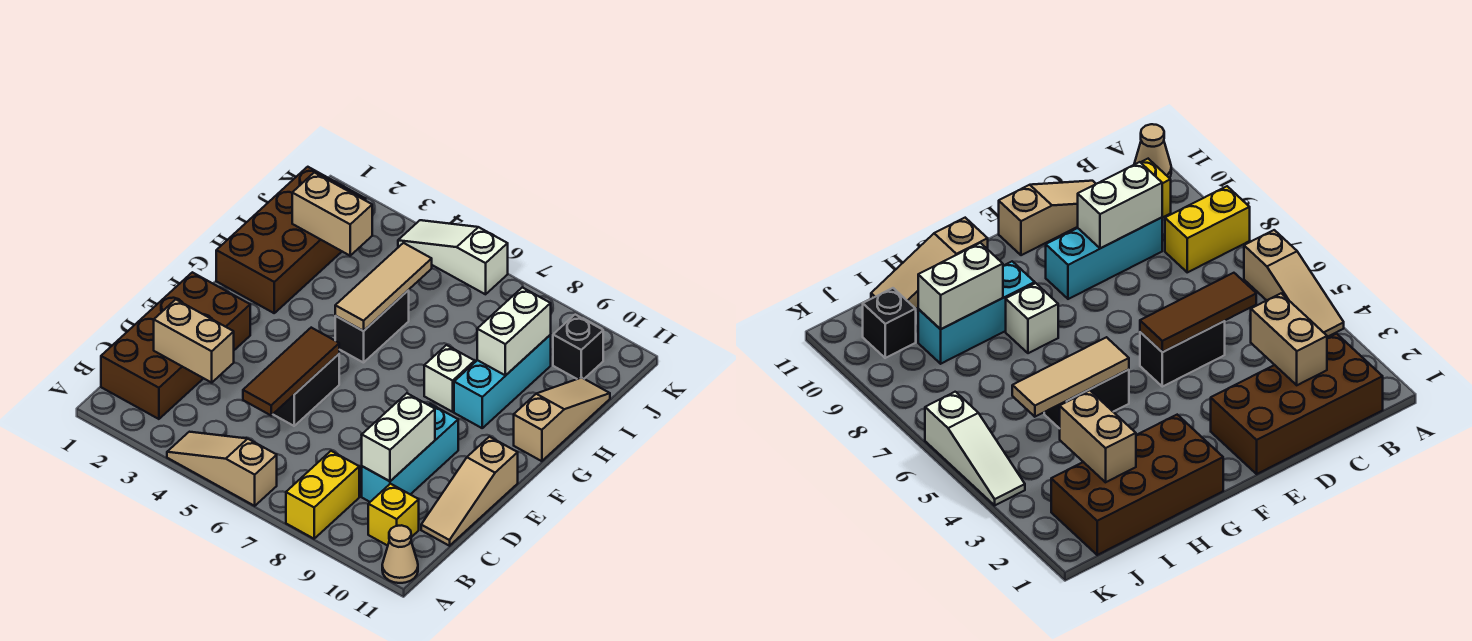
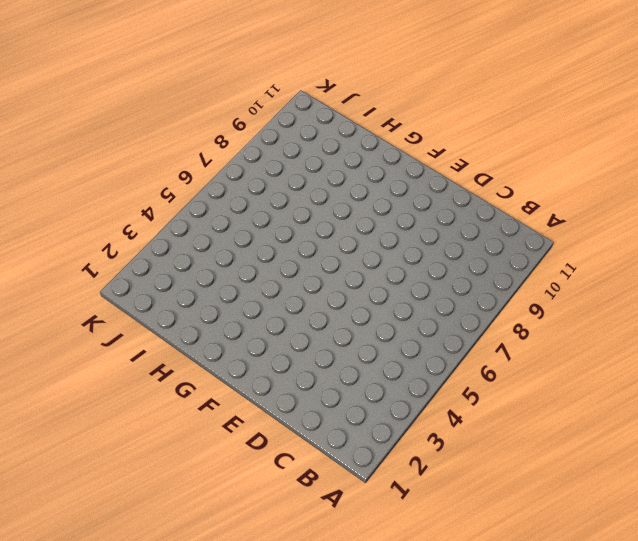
none -> tan 1x3 slope [167,432,277,506]
none -> yellow 1x2 brick [286,451,359,539]
none -> tan 1x1 cone [382,525,418,583]

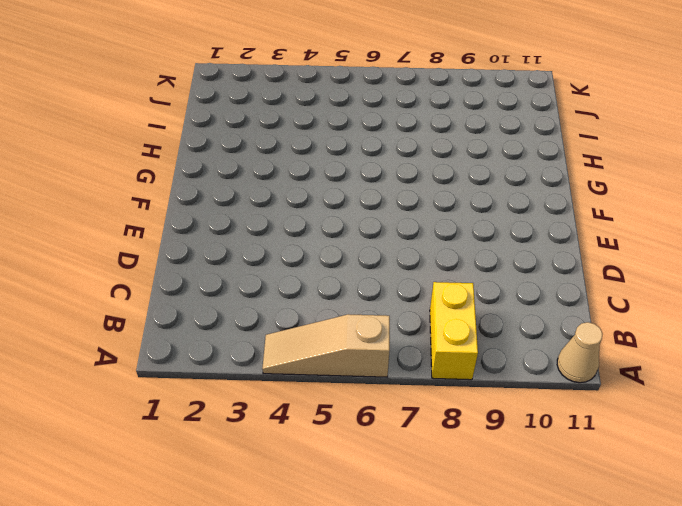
none -> brown 2x4 brick [101,272,250,419]
none -> yellow 1x1 brick [368,484,419,546]
none -> cyan 1x3 brick [362,404,458,502]

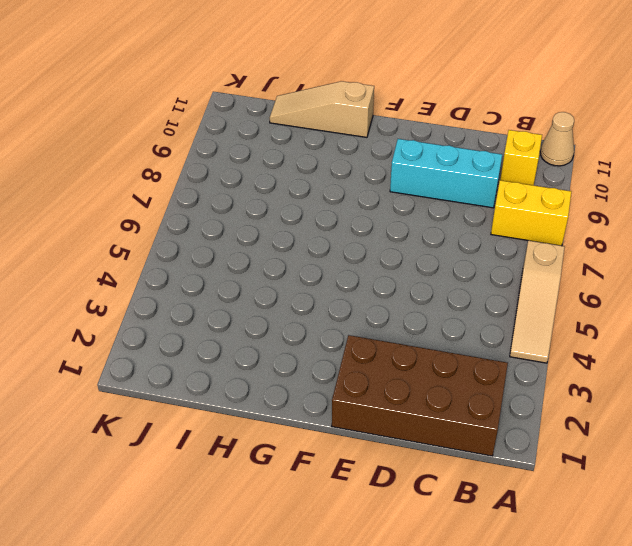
none -> tan 1x3 slope [421,437,518,546]
none -> black 1x2 brick [273,354,339,426]
none -> brown 2x4 brick [216,167,366,313]

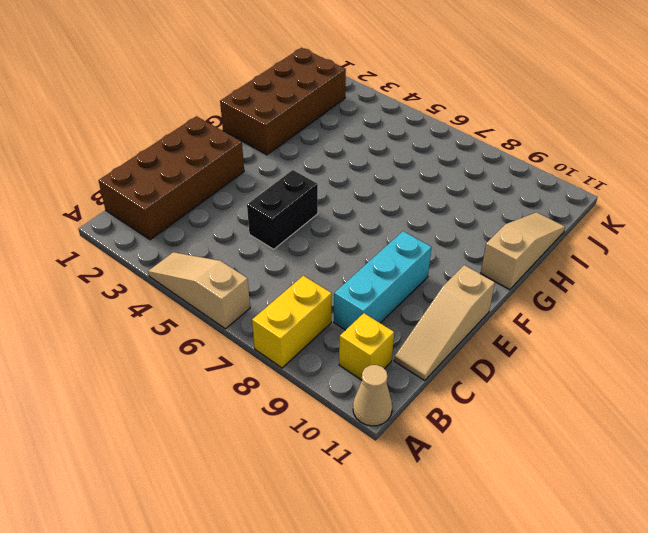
none -> black 1x2 brick [335,290,409,363]
none -> white 1x1 brick [424,345,475,412]
none -> cyan 1x3 brick [454,335,551,428]

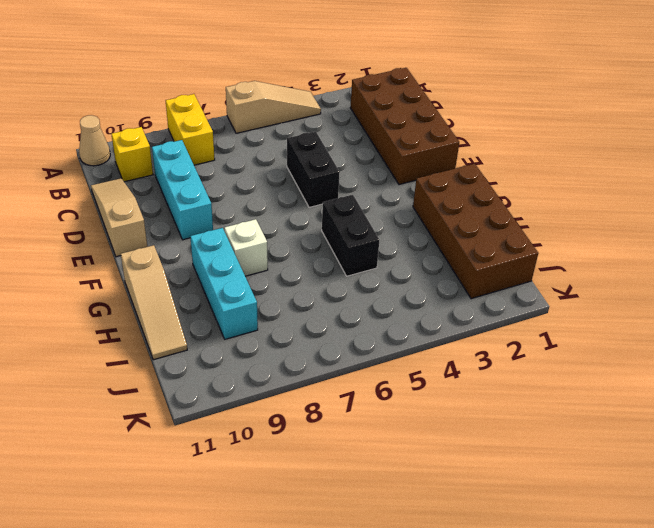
none -> black 1x1 brick [553,315,603,379]
none -> white 1x3 slope [398,220,508,294]
none -> tan 1x2 brick [154,299,234,383]

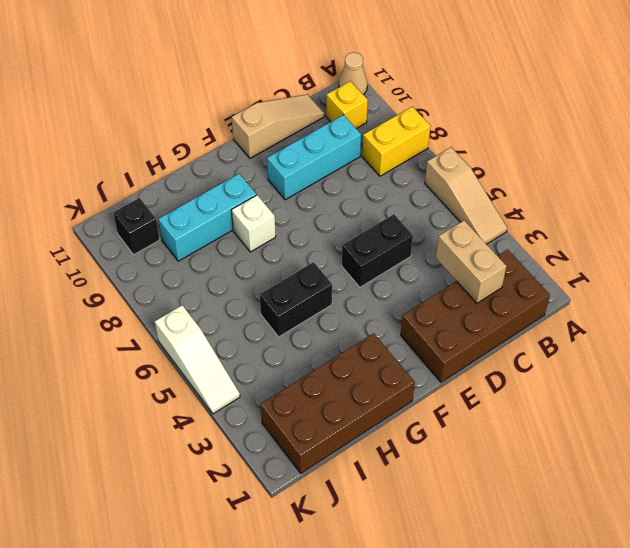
none -> tan 1x3 slope [514,378,610,461]
none -> brown 1x3 tile [243,328,339,415]
none -> white 1x2 brick [362,393,435,481]

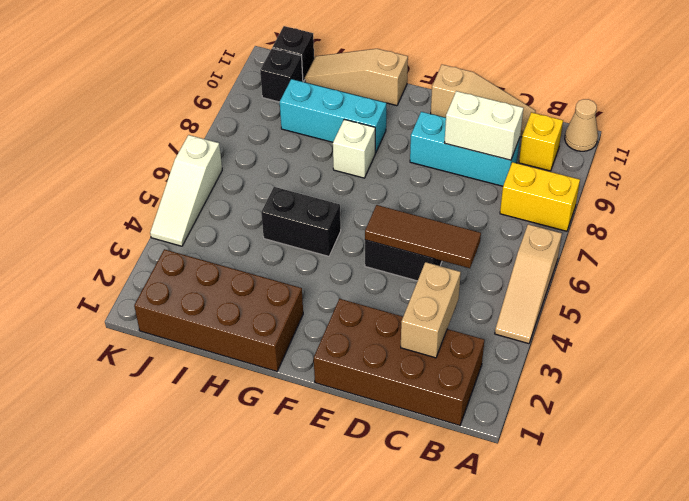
black 1x1 brick [272,26,314,82] -> none
none -> tan 1x3 tile [335,243,432,331]
none -> white 1x2 brick [477,287,551,375]
none -> tan 1x2 brick [292,172,372,256]

